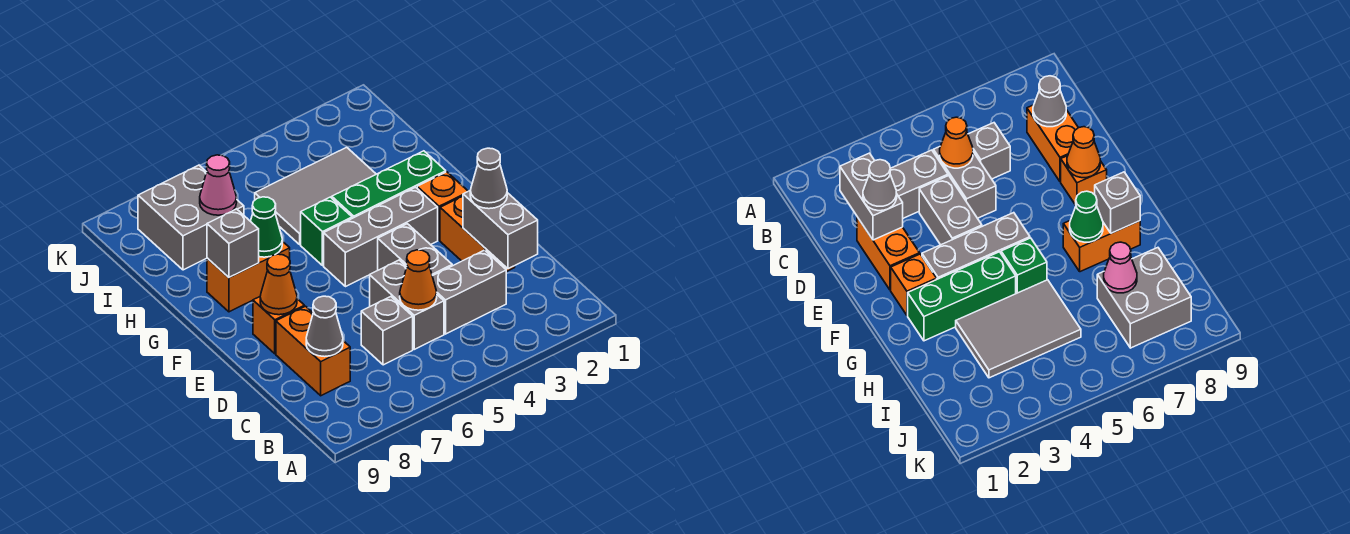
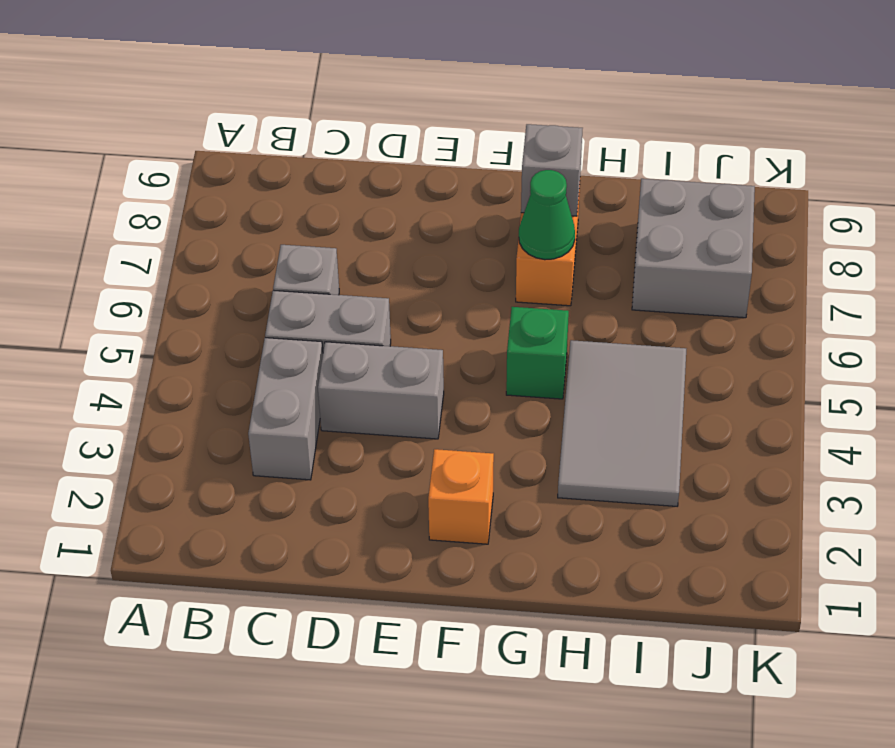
none -> orange 1x2 brick [276,306,350,396]
none -> orange 1x2 brick [440,196,515,272]
none -> orange 1x1 brick [253,297,304,354]

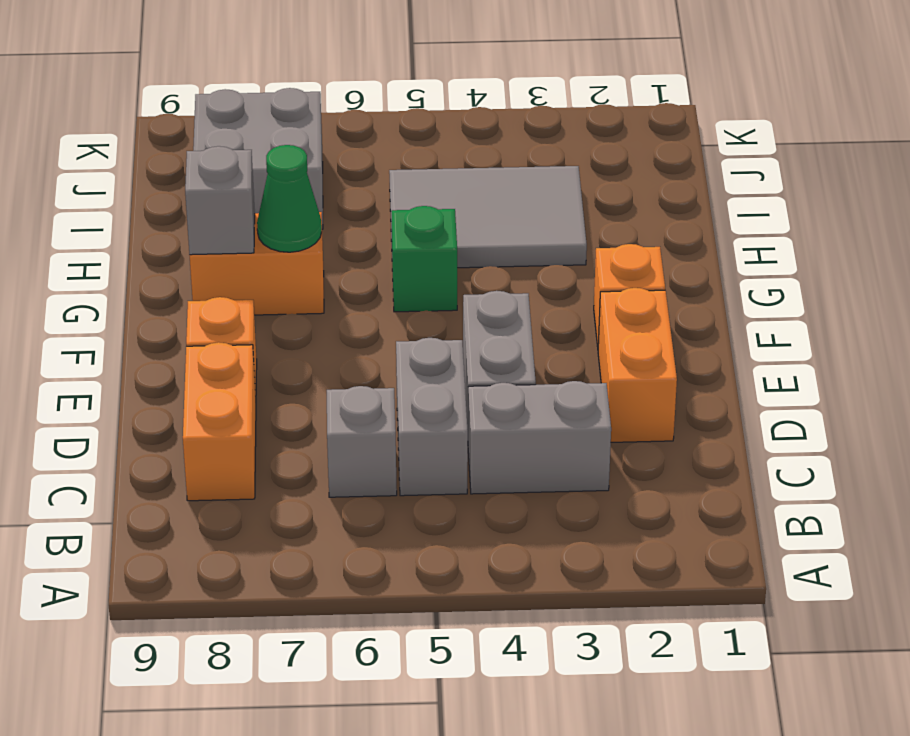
none -> grey 1x3 brick [324,187,438,287]
none -> green 1x3 brick [332,151,446,218]
none -> grey 1x2 brick [463,191,538,269]

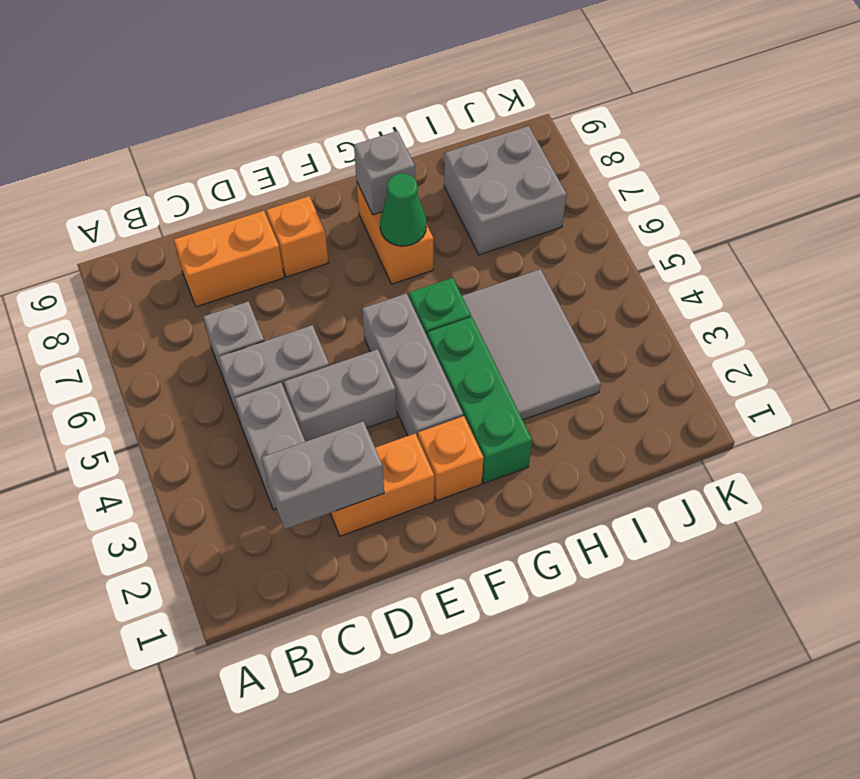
none -> orange 1x1 cone [400,250,437,310]
none -> grey 1x1 cone [306,296,343,357]
none -> orange 1x1 cone [260,254,297,315]

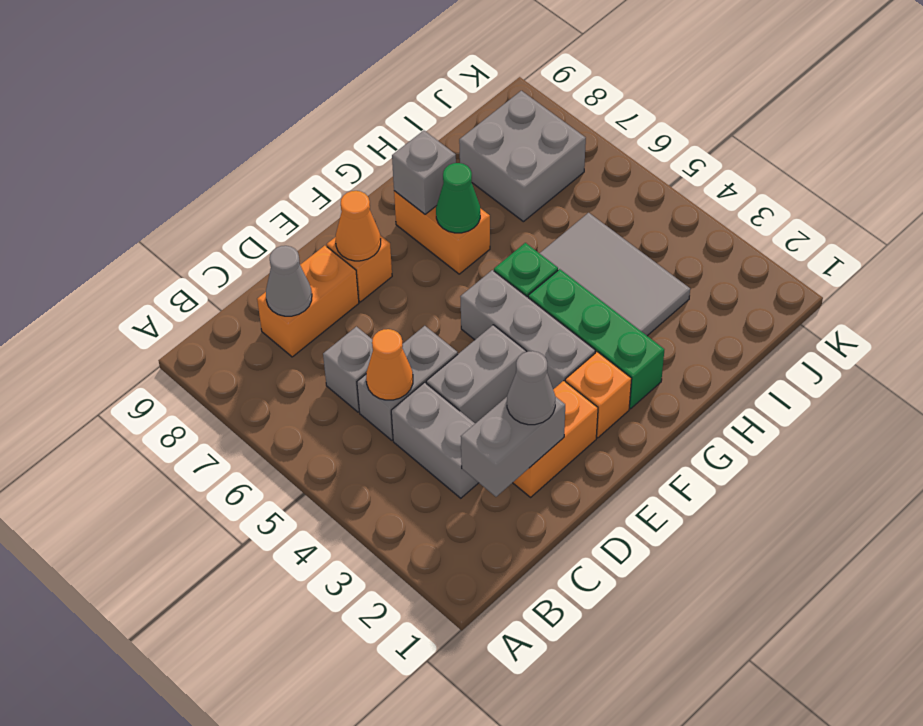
none -> pink 1x1 cone [200,155,237,215]

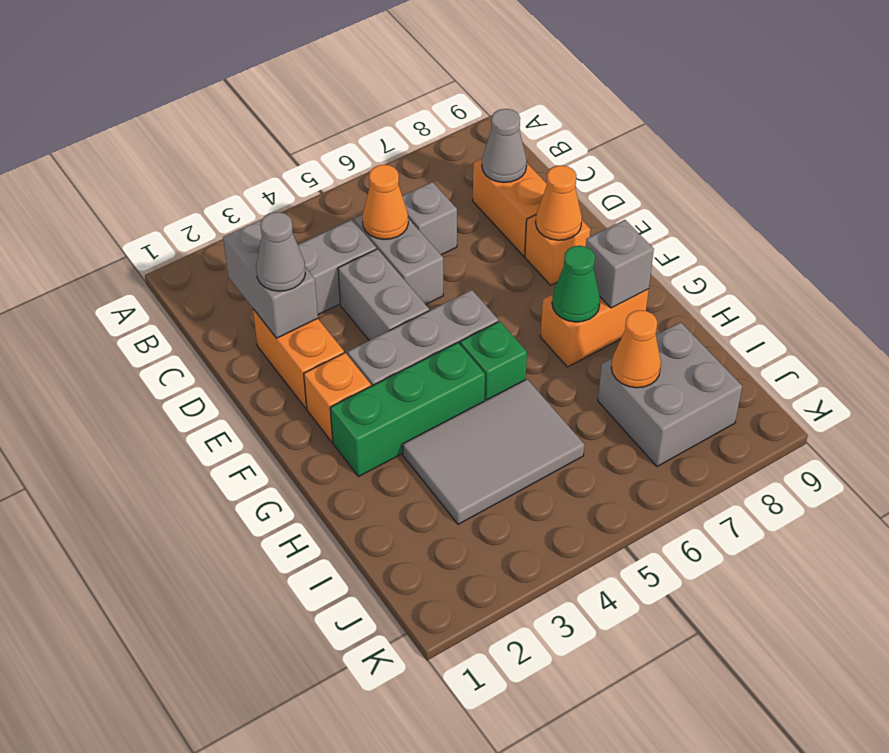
orange 1x1 cone [611,310,661,388] -> pink 1x1 cone [200,155,237,215]

